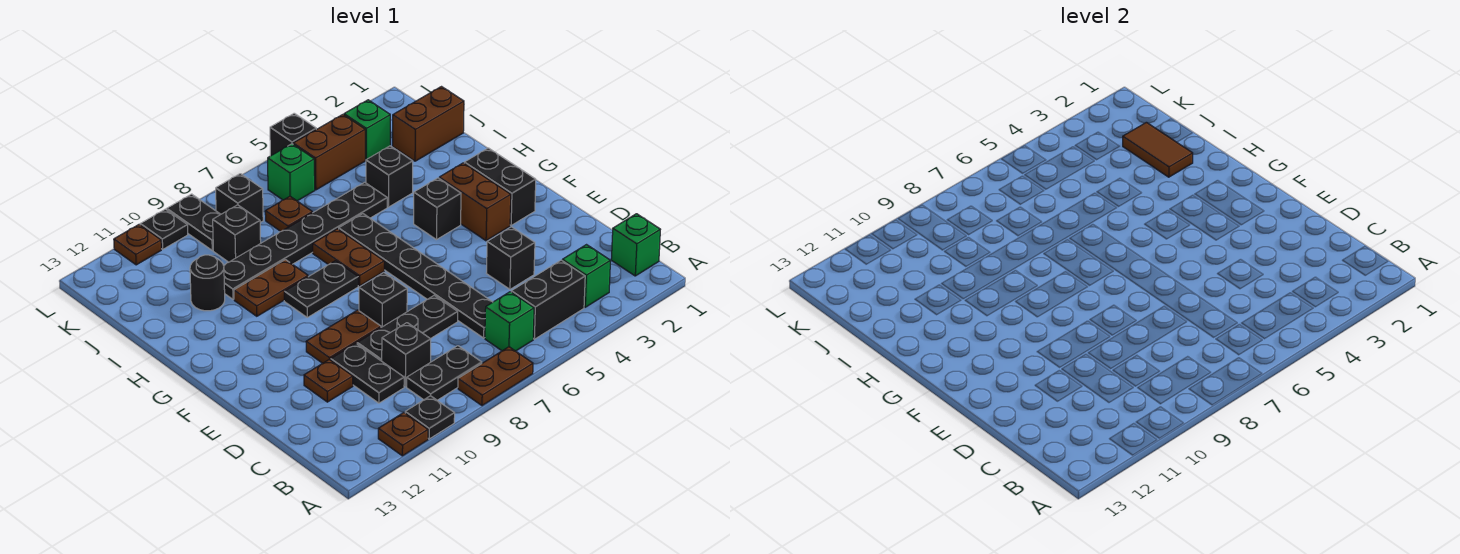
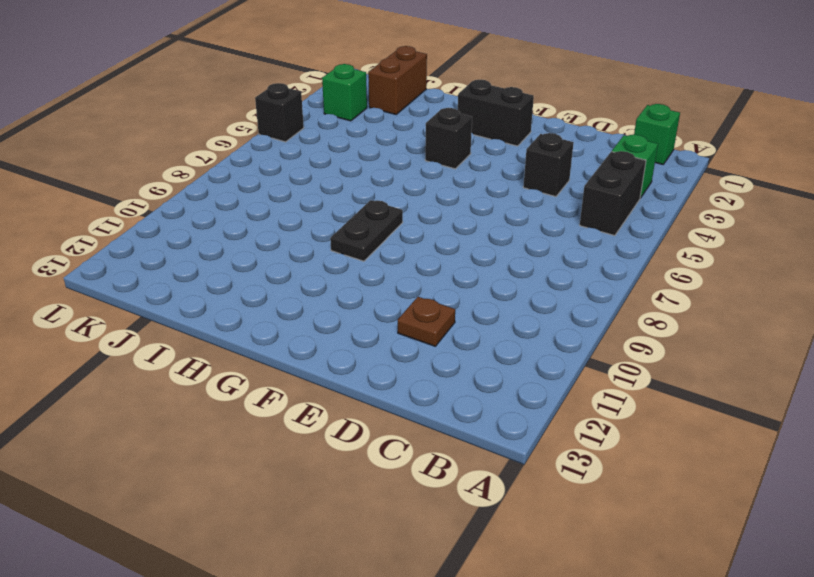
none -> brown 1x2 plate [458,347,533,406]
none -> black 1x1 plate [405,396,455,439]
none -> brown 1x1 plate [378,413,428,456]
none -> green 1x1 brick [485,292,534,351]

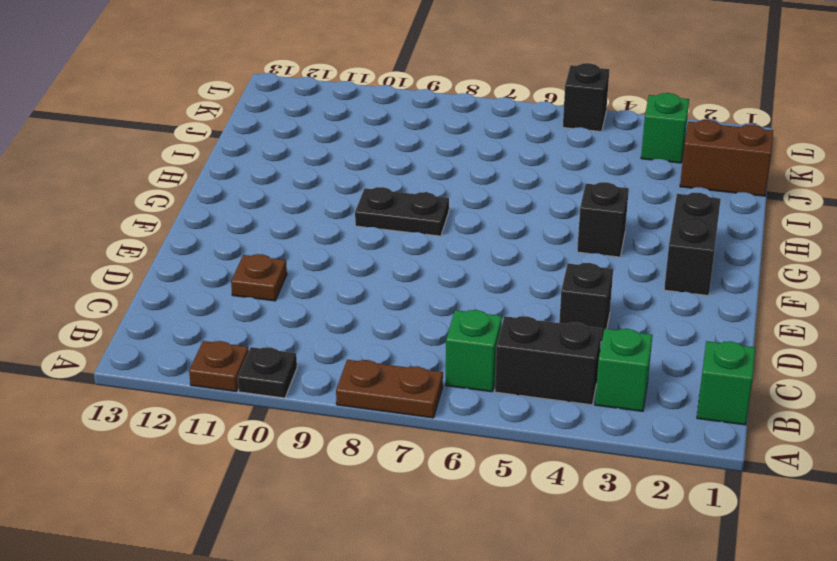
none -> black 1x2 plate [407,346,482,400]
none -> black 1x6 plate [339,214,492,338]
none -> black 1x1 brick [382,323,431,387]
none -> black 1x2 plate [331,343,404,403]

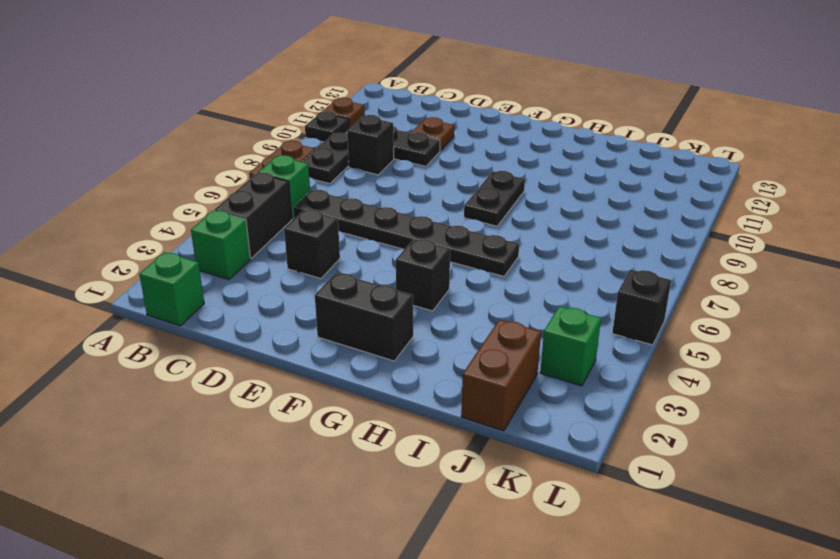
none -> black 1x3 plate [357,295,458,361]
none -> black 1x1 brick [359,273,407,327]
none -> brown 1x2 plate [306,310,381,363]
none -> brown 1x2 brick [439,163,511,241]

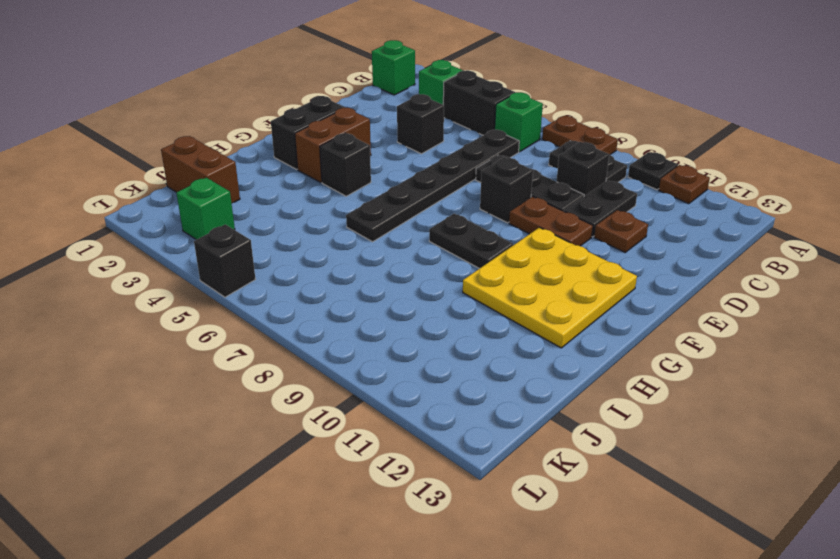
yellow 3x3 plate [463,228,637,348] -> brown 1x2 plate [234,260,308,316]
none -> brown 1x2 plate [313,229,384,286]
none -> black 1x1 brick [366,146,413,207]
none -> black 1x6 plate [224,182,387,299]
none -> black 1x1 round brick [190,255,225,311]

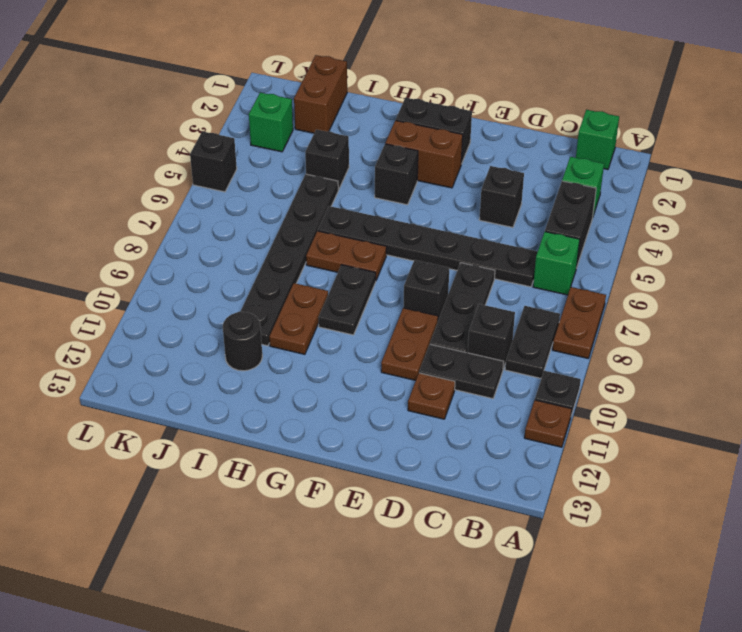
none -> brown 1x1 plate [265,196,312,231]
none -> black 1x1 brick [213,205,261,262]
none -> brown 1x2 brick [293,115,365,190]
none -> green 1x1 brick [268,144,315,201]

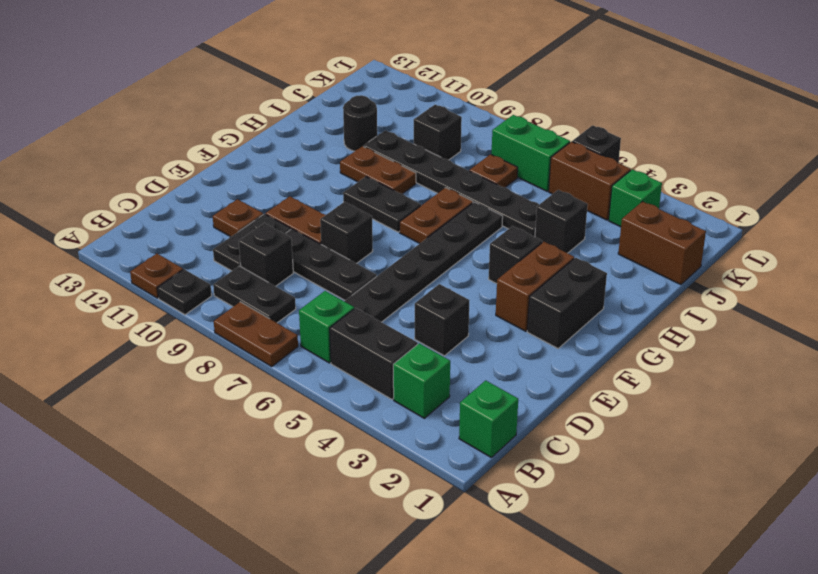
green 1x2 brick [491,115,570,191] -> green 1x1 brick [268,144,315,201]
none -> black 1x1 brick [216,174,263,223]
none -> black 1x2 plate [167,194,221,250]
none -> black 1x1 plate [140,209,188,249]
none -> brown 1x1 plate [114,225,161,265]

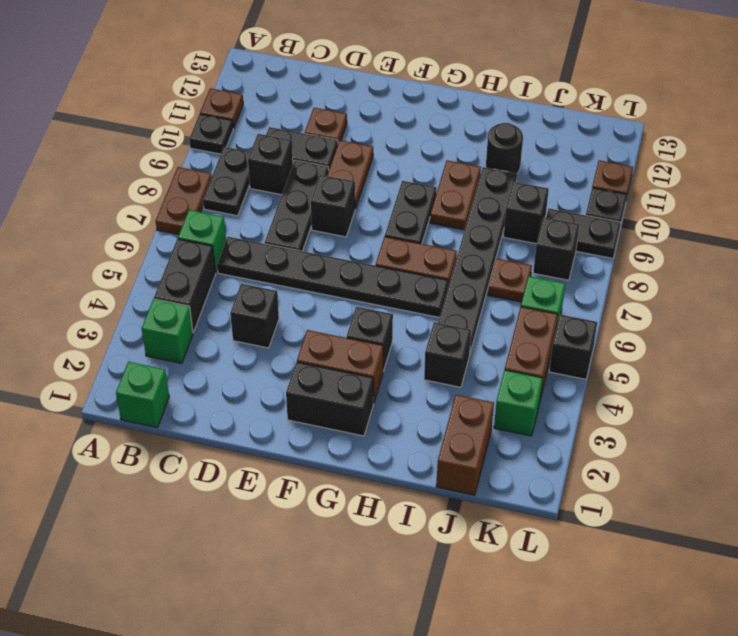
none -> brown 1x2 tile [1123,122,1193,177]

